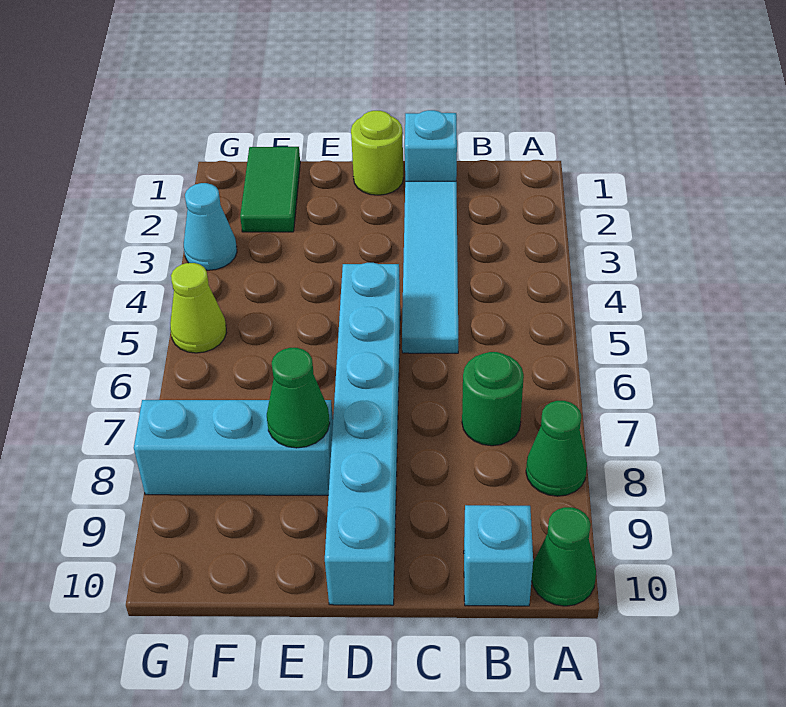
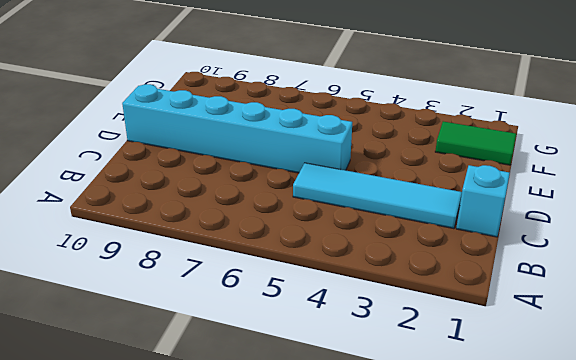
none -> green 1x1 cone [526,401,587,496]
none -> green 1x1 cone [532,507,596,606]
none -> green 1x1 round brick [462,352,524,446]

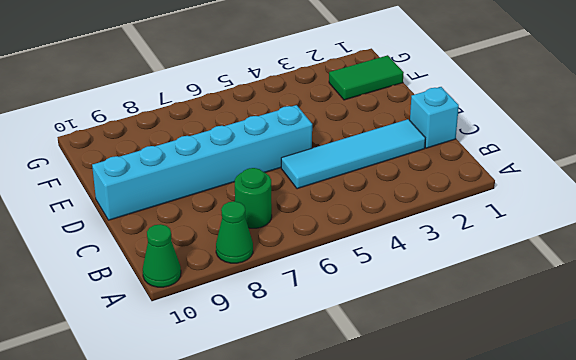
none -> cyan 1x1 brick [464,505,533,606]
none -> lime 1x1 round brick [351,111,403,195]
none -> cyan 1x3 brick [134,400,333,495]

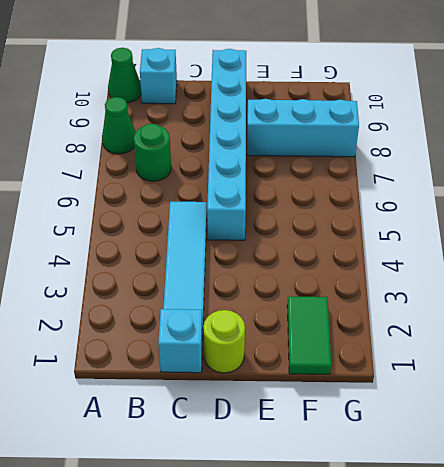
none -> cyan 1x1 cone [184,183,237,270]
none -> lime 1x1 cone [170,263,226,353]
none -> green 1x1 cone [267,348,330,448]

